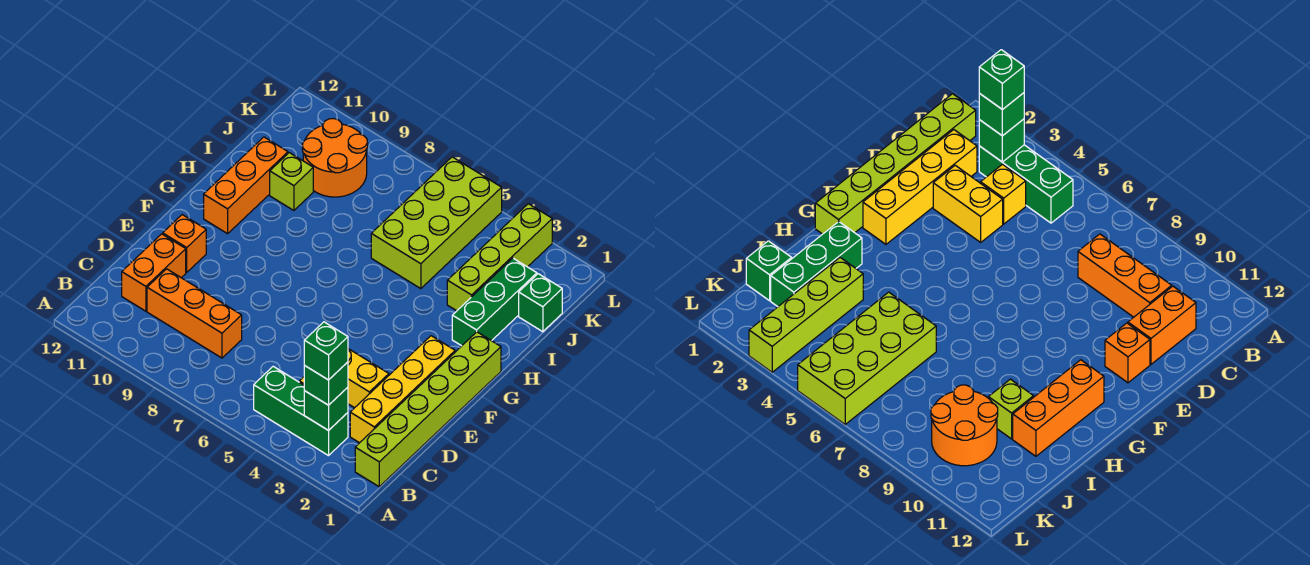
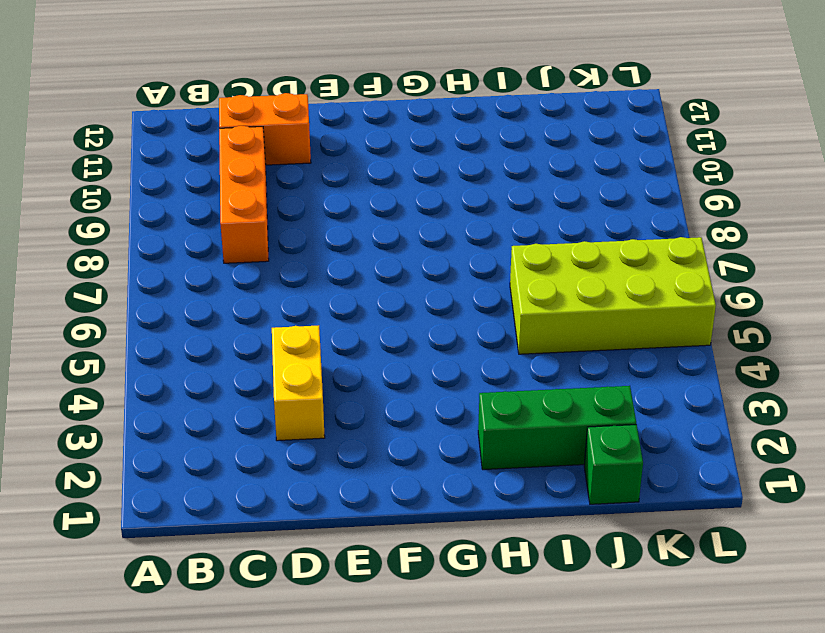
none -> lime 1x6 brick [355,332,501,487]
none -> green 1x3 brick [254,366,348,456]
none -> yellow 1x4 brick [350,336,455,443]

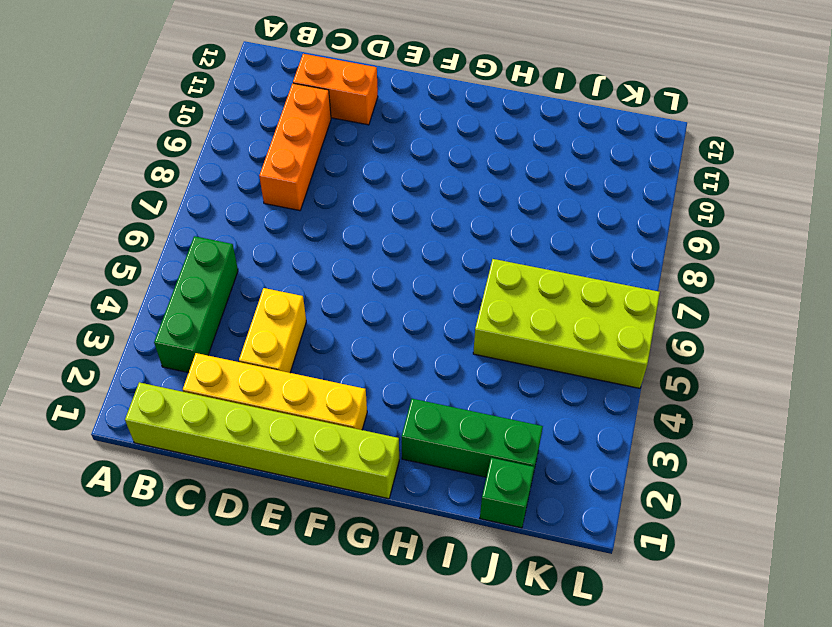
none -> yellow 1x1 brick [981,164,1026,224]
none -> orange 1x1 brick [163,215,206,272]
none -> orange 1x3 brick [204,137,288,234]

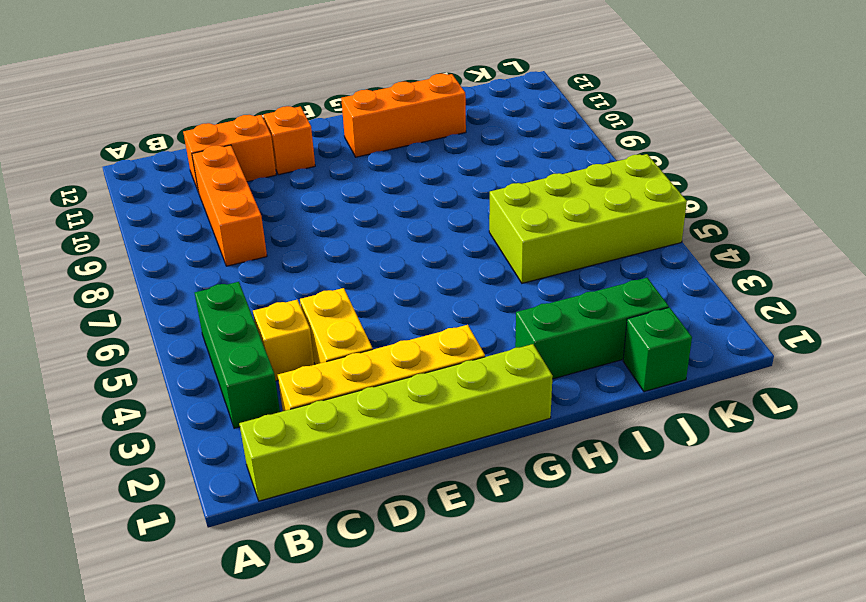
none -> lime 1x4 brick [447,204,552,311]
none -> lime 1x1 brick [270,153,313,210]
none -> orange 2x2 round brick [302,119,368,197]

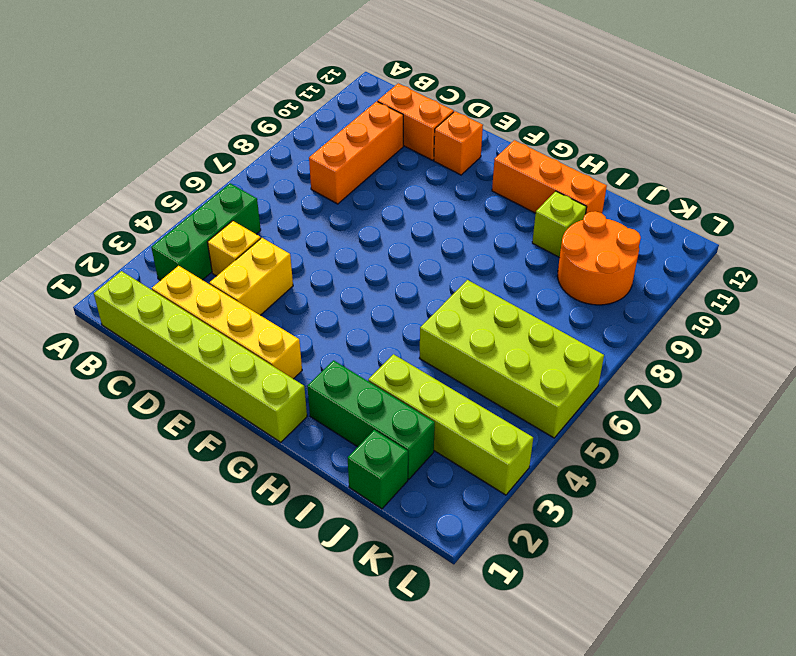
none -> green 1x1 brick [304,387,348,430]
none -> green 1x1 brick [304,362,348,405]
none -> green 1x1 brick [304,322,348,380]

